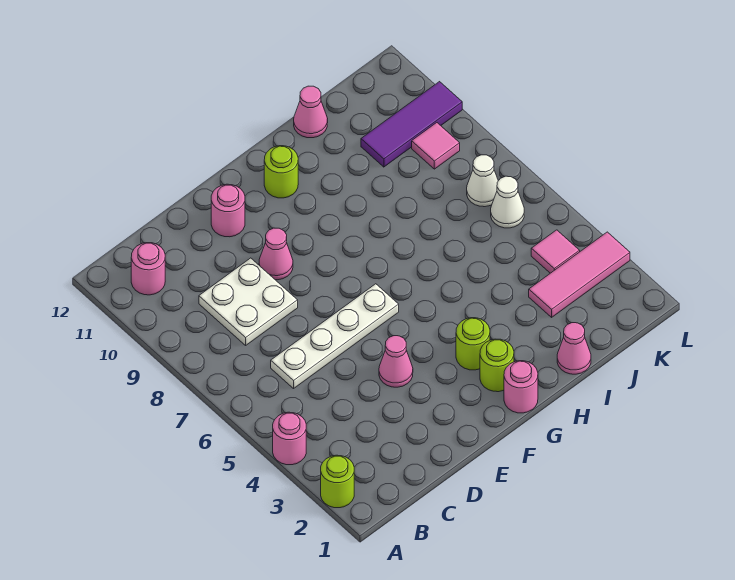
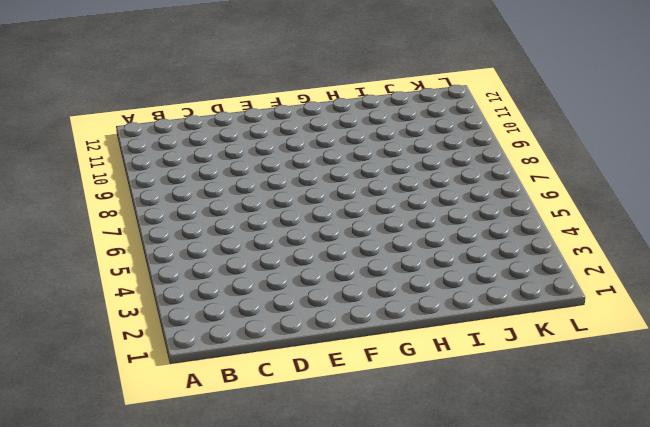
none -> lime 1x1 round brick [321,455,354,508]
none -> pink 1x1 round brick [273,412,306,465]
none -> pink 1x1 round brick [131,243,165,295]

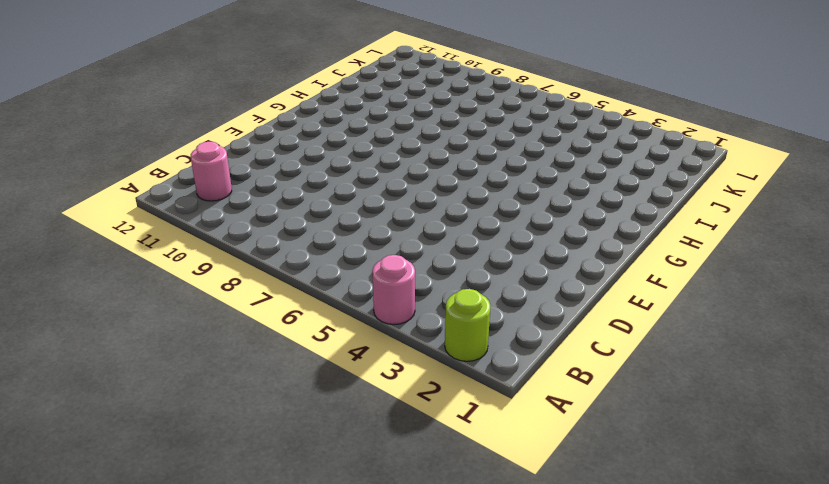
none -> white 1x4 plate [271,284,399,388]
none -> white 2x2 plate [199,258,298,345]
none -> pink 1x1 cone [379,336,413,387]

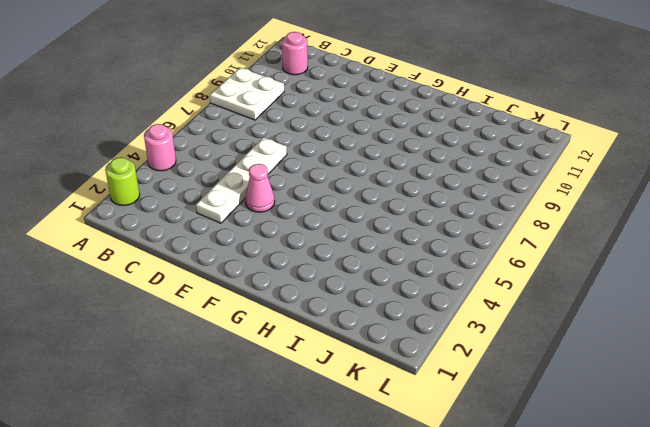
white 2x2 plate [210,68,284,120] -> white 2x2 plate moved to [199,258,298,345]
white 1x4 plate [196,137,287,223] -> white 1x4 plate turned to [271,284,399,388]
none -> pink 1x1 cone [259,228,293,280]
none -> pink 1x1 round brick [211,184,245,237]
none -> pink 1x1 round brick [504,361,538,413]

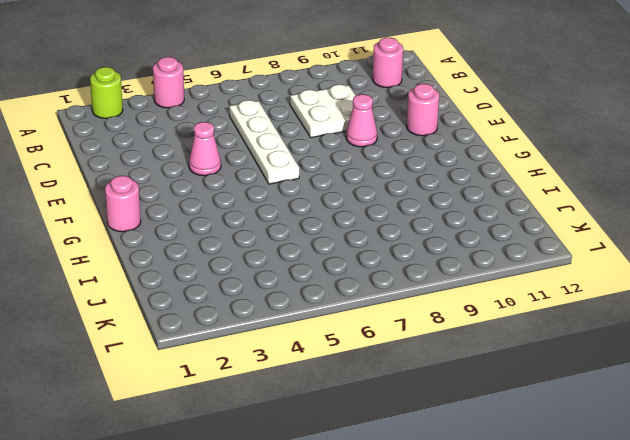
none -> lime 1x1 round brick [480,339,514,392]
none -> lime 1x1 round brick [456,318,490,370]
none -> lime 1x1 round brick [264,146,298,198]

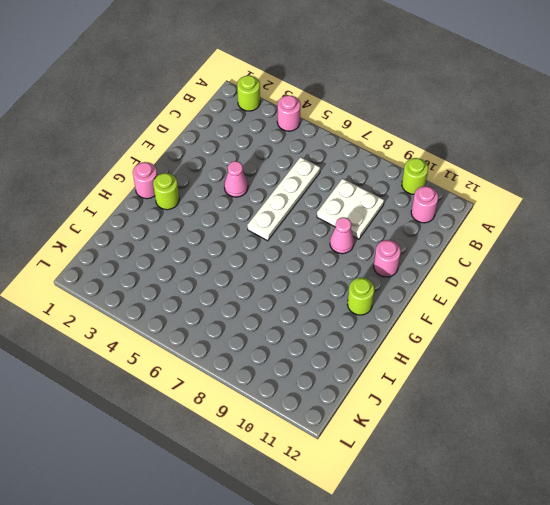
lime 1x1 round brick [402,158,428,194] -> lime 1x1 round brick moved to [456,318,490,370]
none -> pink 1x1 cone [557,323,591,374]
none -> pink 1x1 cone [294,86,328,138]
none -> pink 1x3 tile [529,232,630,317]

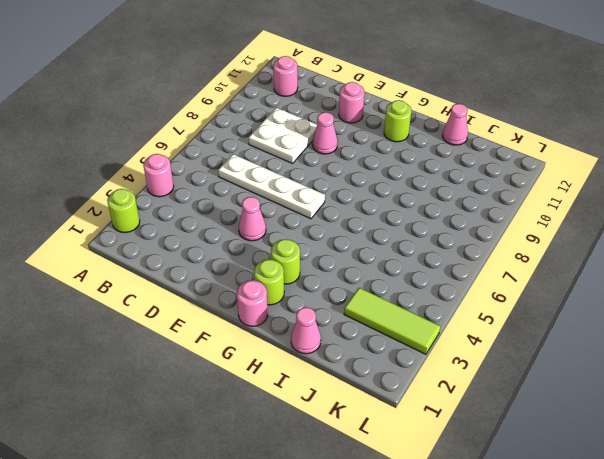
lime 1x3 tile [344,288,440,354] -> pink 1x3 tile [529,232,630,317]
none -> purple 1x3 tile [361,82,462,167]
none -> pink 1x1 tile [531,230,580,273]
none -> white 1x1 cone [491,176,524,228]

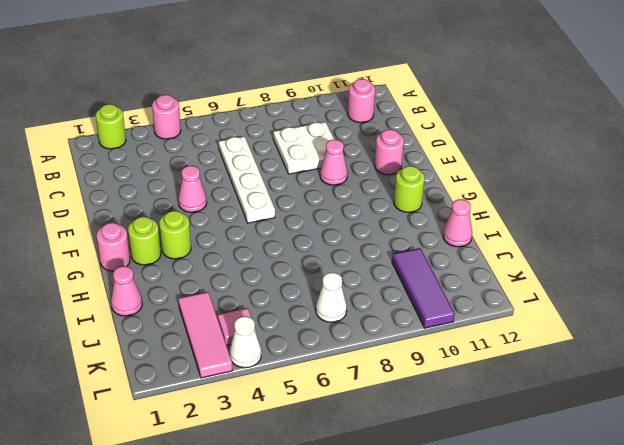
white 1x1 cone [229,316,261,368] -> white 1x1 cone moved to [491,176,524,228]
none -> pink 1x1 tile [412,123,460,169]

